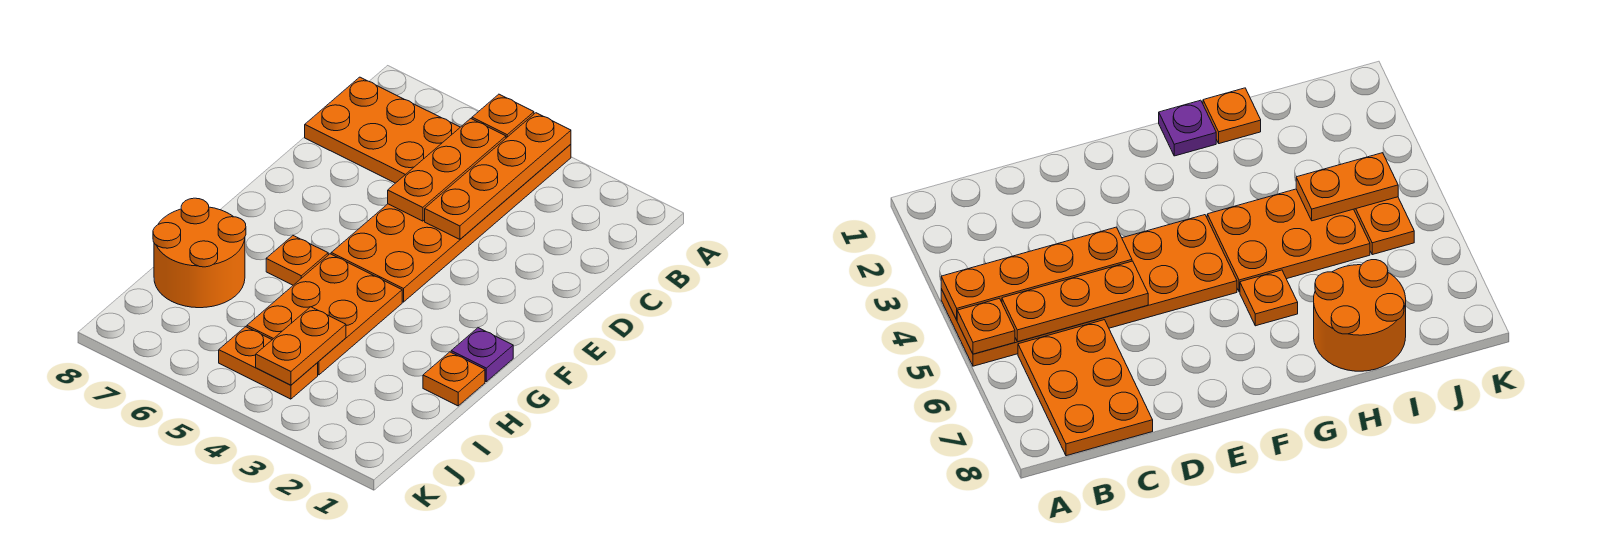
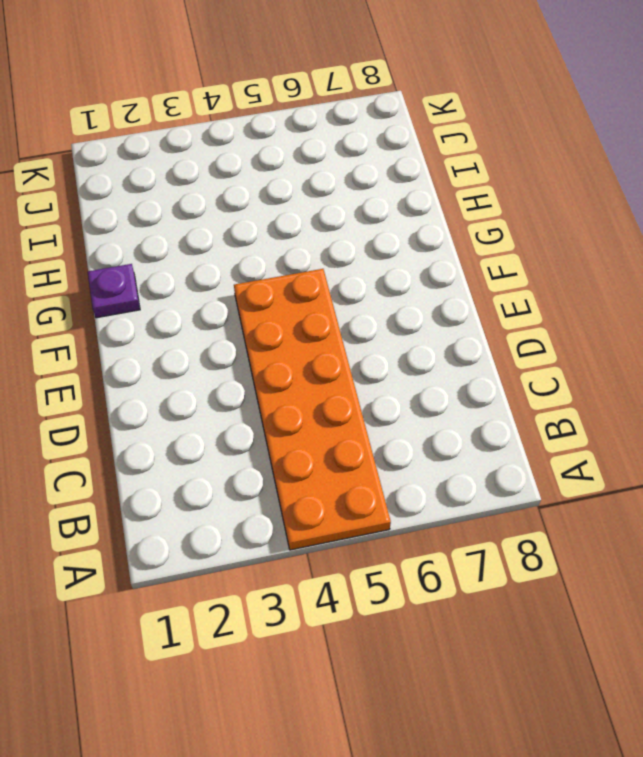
none -> orange 2x3 plate [305,77,460,183]
none -> orange 2x3 plate [247,254,402,375]
none -> orange 1x1 plate [266,236,328,285]

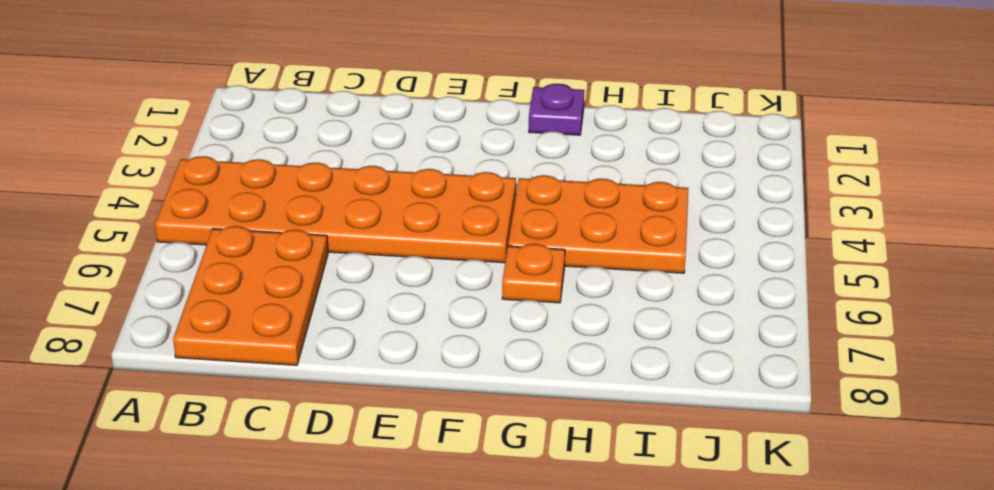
none -> orange 1x1 plate [423,352,485,406]
none -> orange 2x2 round brick [153,198,246,308]
none -> orange 1x2 plate [219,327,318,399]

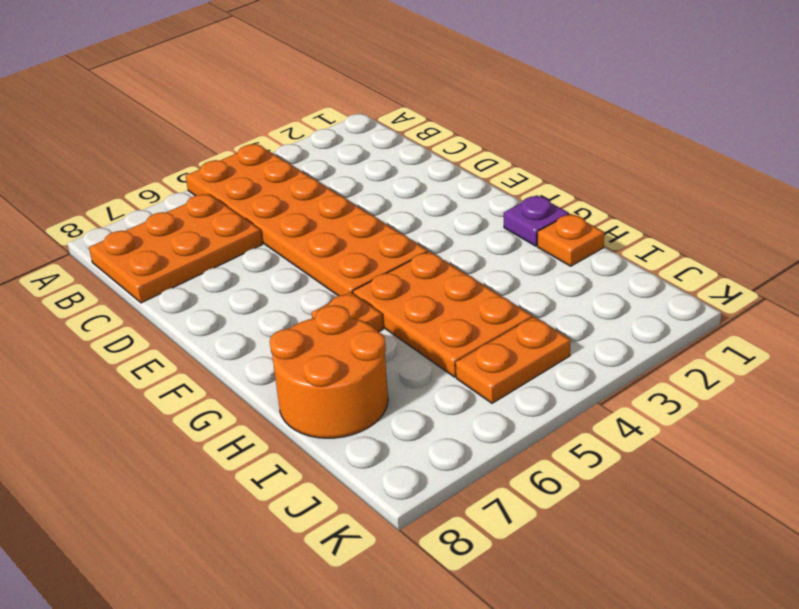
none -> orange 1x4 plate [425,113,571,239]
none -> orange 1x1 plate [472,94,534,138]
none -> orange 1x3 plate [388,119,506,221]

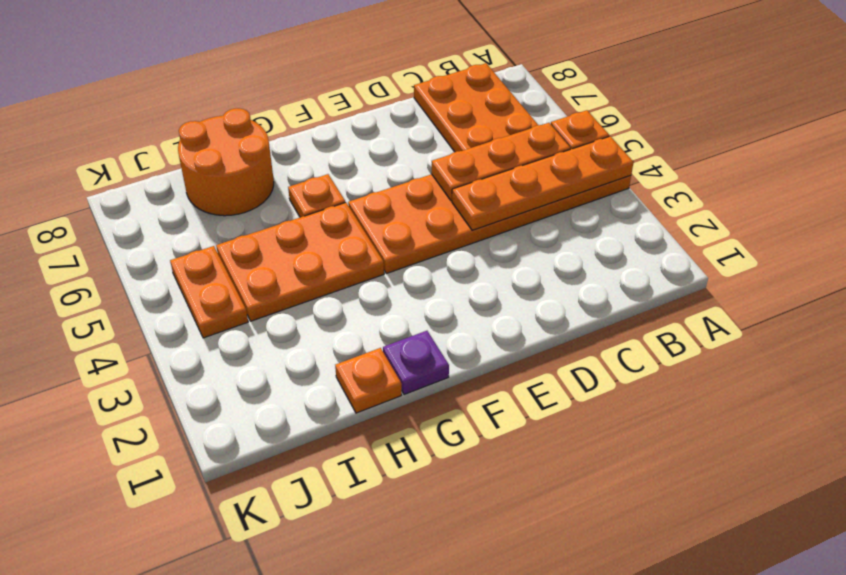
none -> orange 1x2 plate [256,307,346,385]

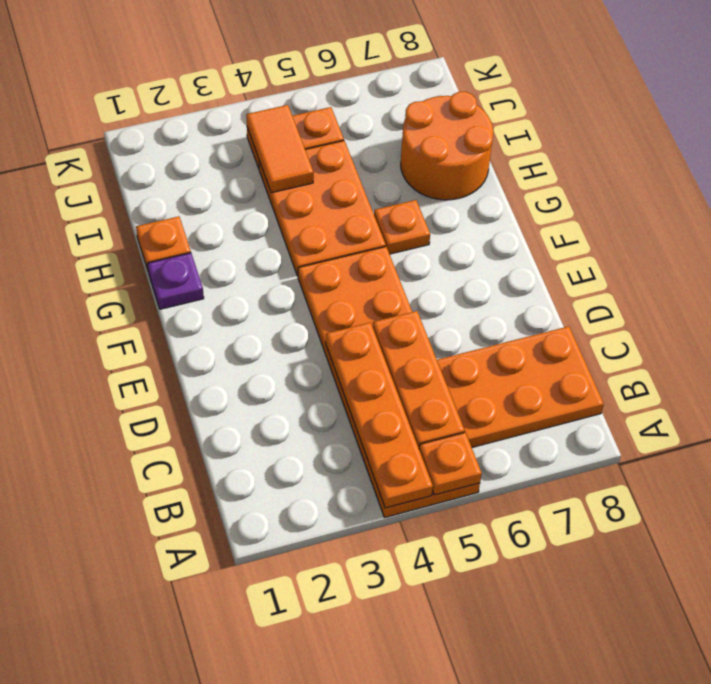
orange 1x2 tile [246,105,314,193] -> orange 1x2 plate [256,307,346,385]

